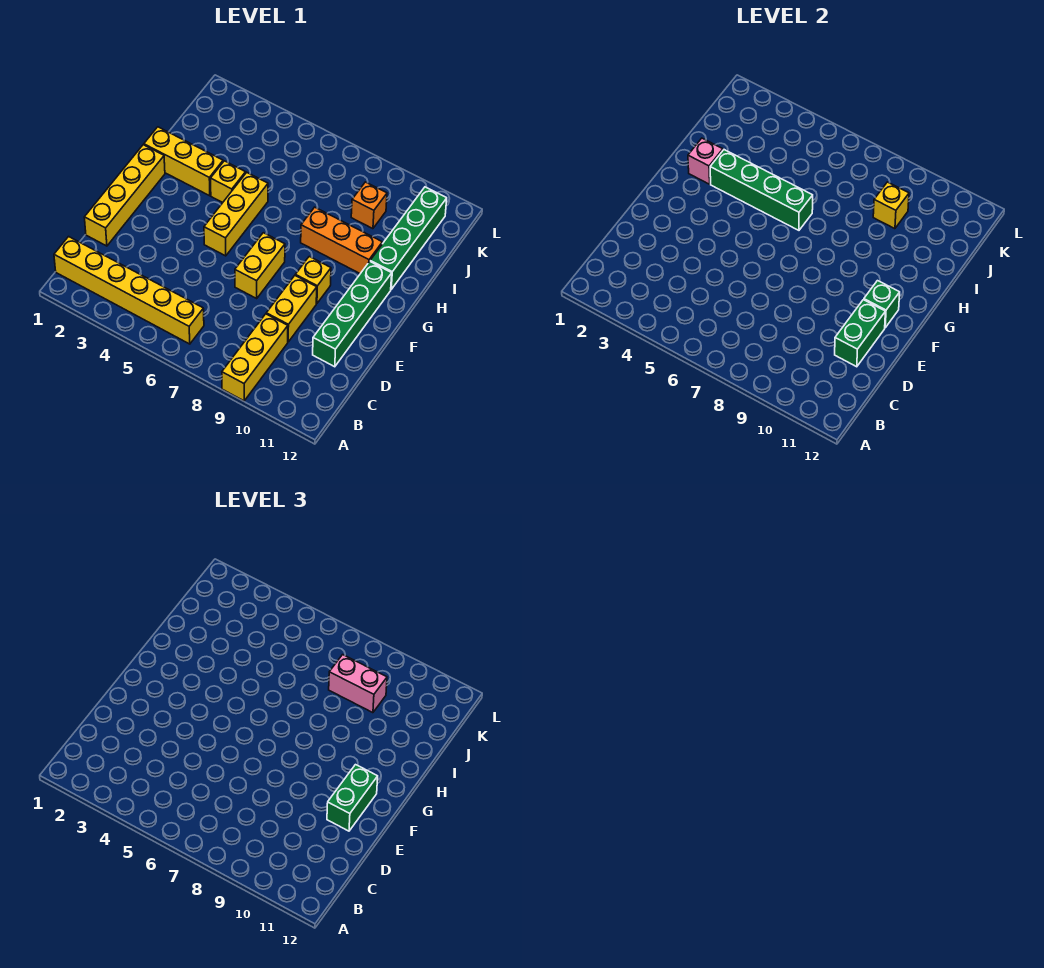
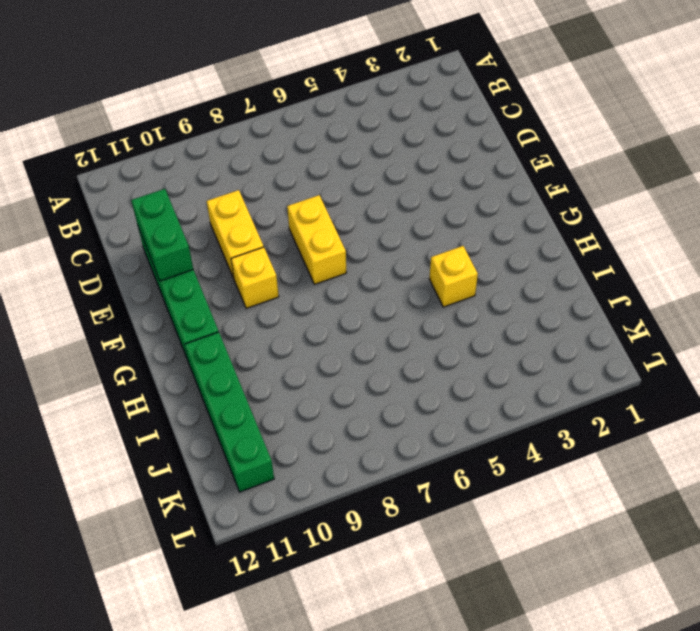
none -> yellow 1x3 brick [222,314,288,401]
none -> yellow 1x6 brick [54,237,204,344]
none -> yellow 1x4 brick [84,145,165,246]

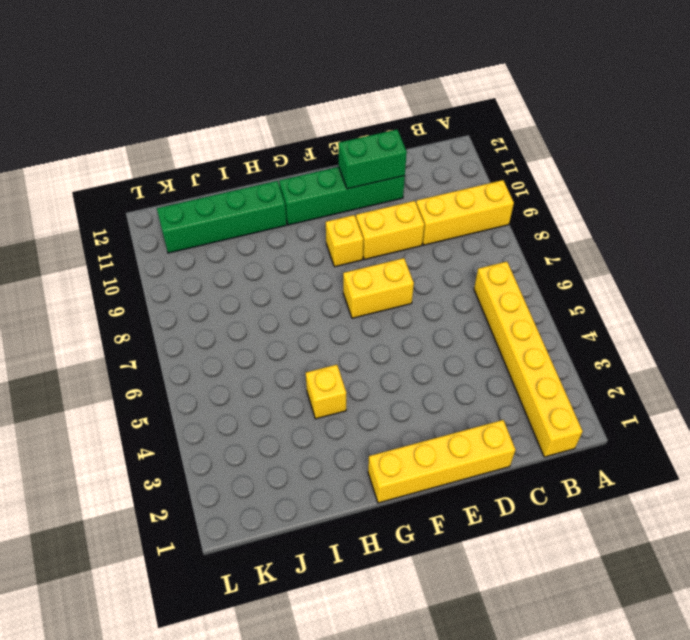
none -> yellow 1x3 brick [204,173,268,256]
none -> yellow 1x3 brick [144,127,223,196]
none -> orange 1x3 brick [301,207,382,274]

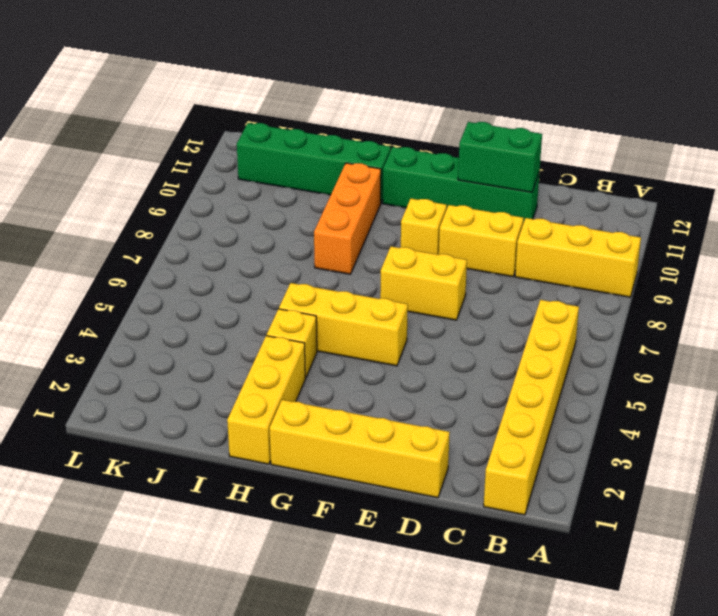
none -> orange 1x1 brick [351,182,387,229]
none -> green 1x1 brick [864,281,900,328]
none -> pink 1x1 brick [688,138,723,184]

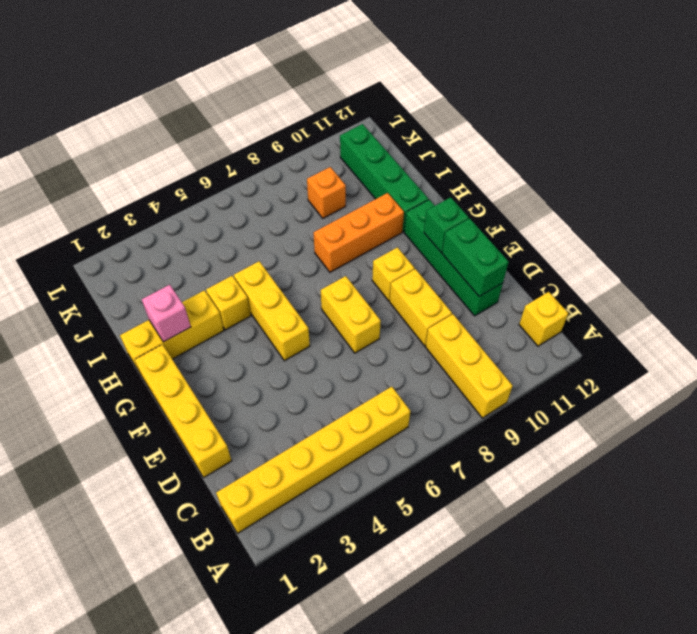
yellow 1x1 brick [519,292,568,346] -> yellow 1x1 brick moved to [873,182,909,229]
none -> green 1x4 brick [710,150,813,230]
none -> green 1x2 brick [327,765,378,831]
none -> pink 1x2 brick [329,655,387,713]

